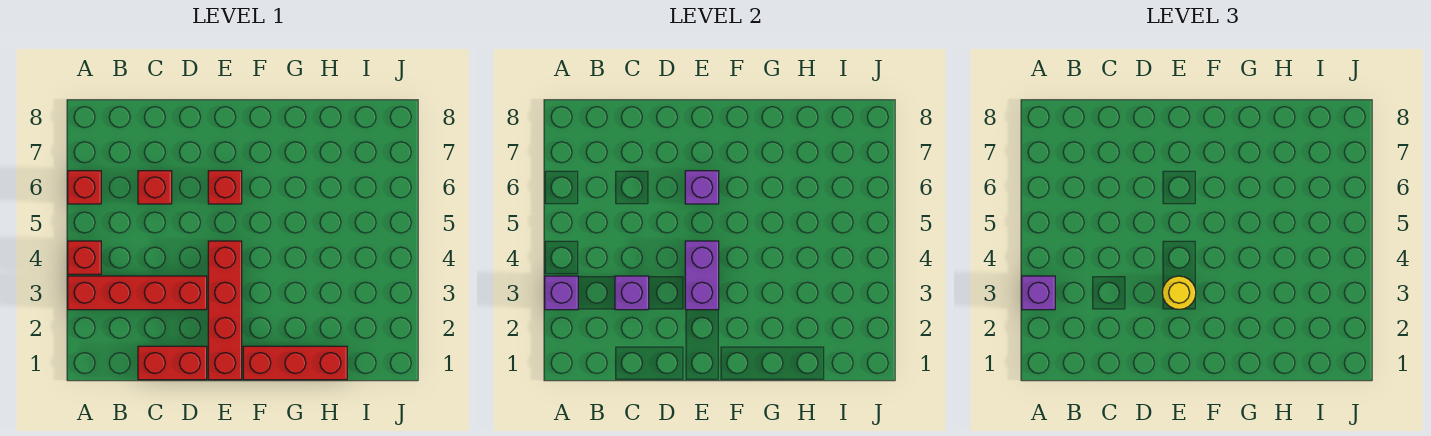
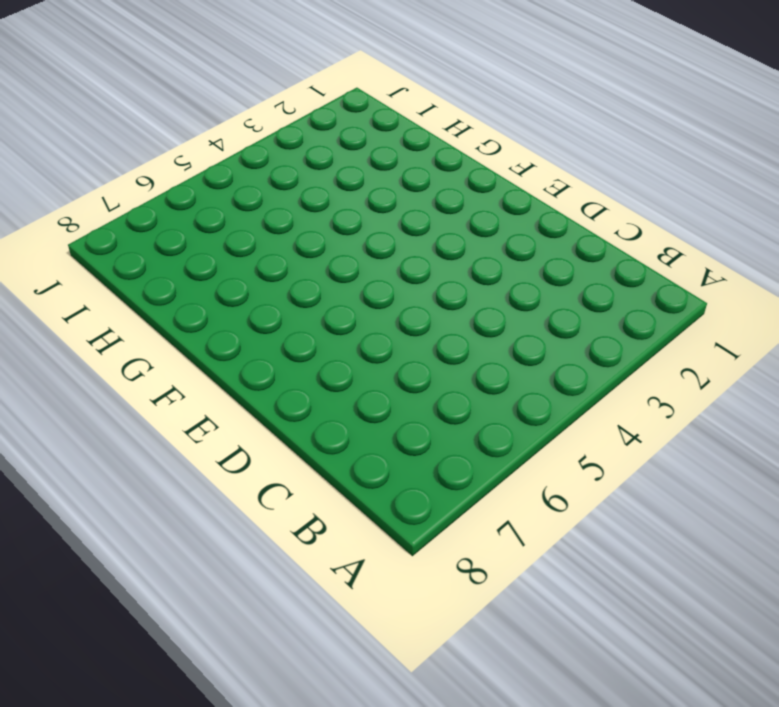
none -> red 1x4 brick [68,276,207,310]
none -> red 1x1 brick [68,241,101,274]
none -> red 1x1 brick [68,171,101,204]

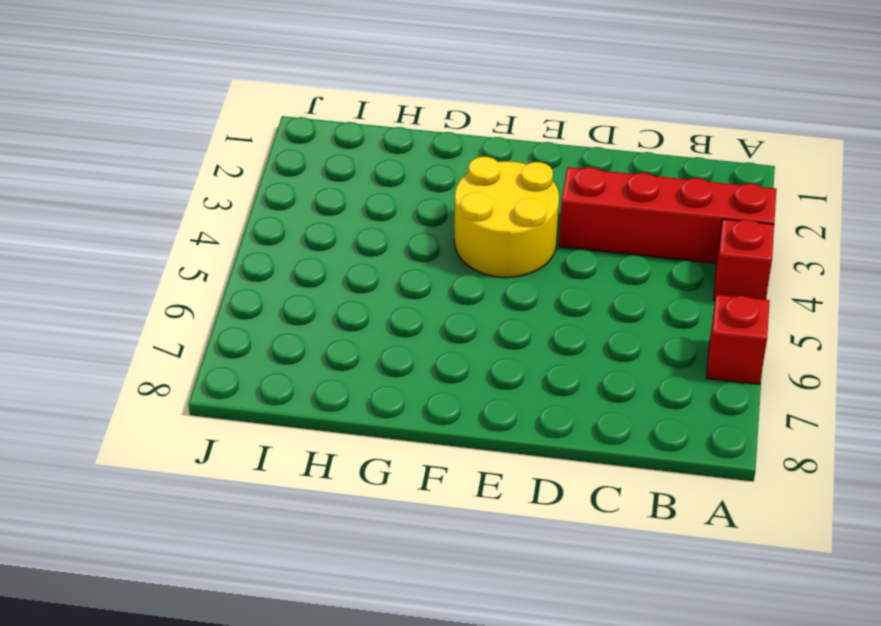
yellow 2x2 round brick [454,157,559,278] -> red 1x4 brick [208,241,242,380]
none -> red 1x2 brick [138,346,207,380]
none -> red 1x1 brick [138,171,172,204]
none -> red 1x1 brick [208,171,242,204]

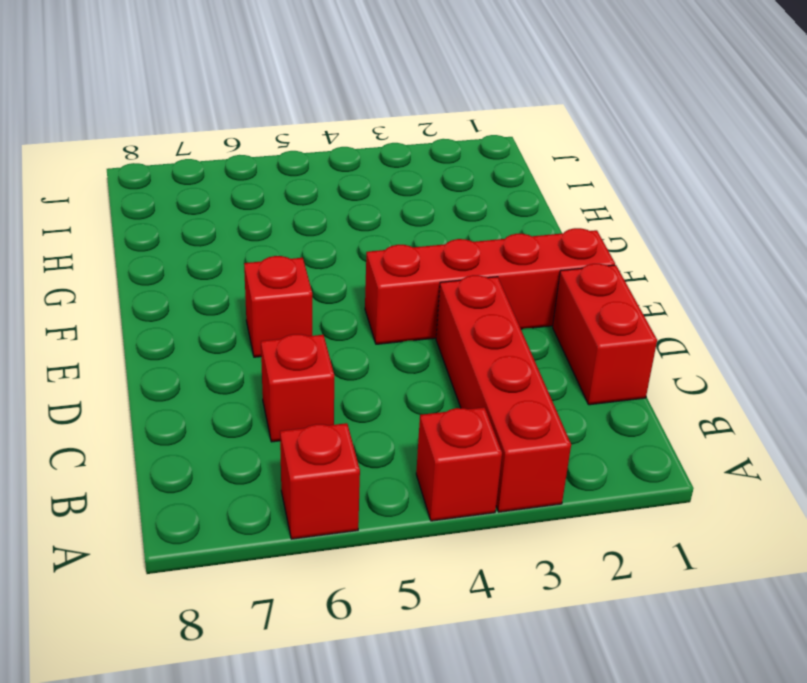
none -> red 1x3 brick [243,346,347,380]
none -> purple 1x1 brick [545,276,578,310]
none -> purple 1x1 brick [615,276,649,310]

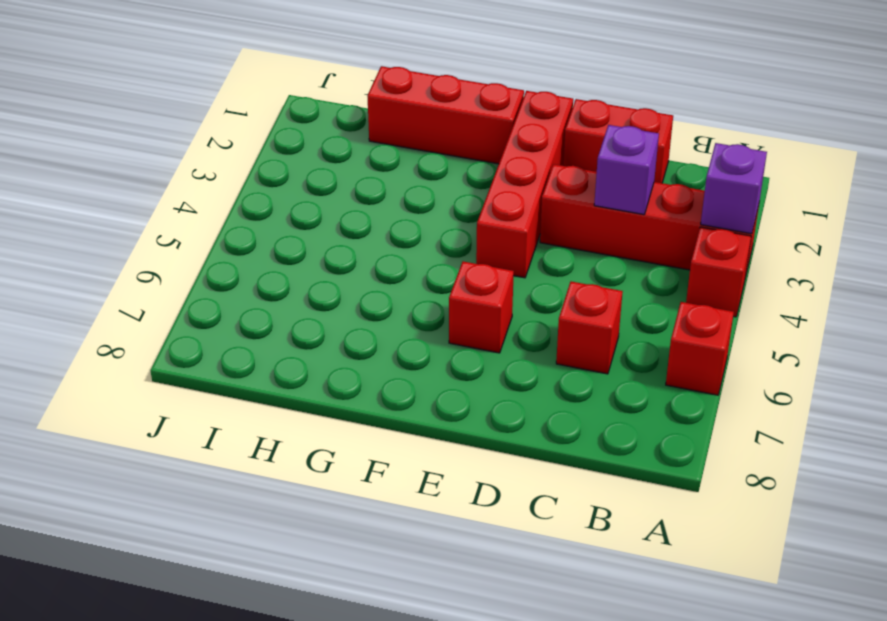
none -> purple 1x2 brick [685,241,719,310]
none -> purple 1x1 brick [685,171,719,204]
none -> purple 1x1 brick [1022,276,1055,310]

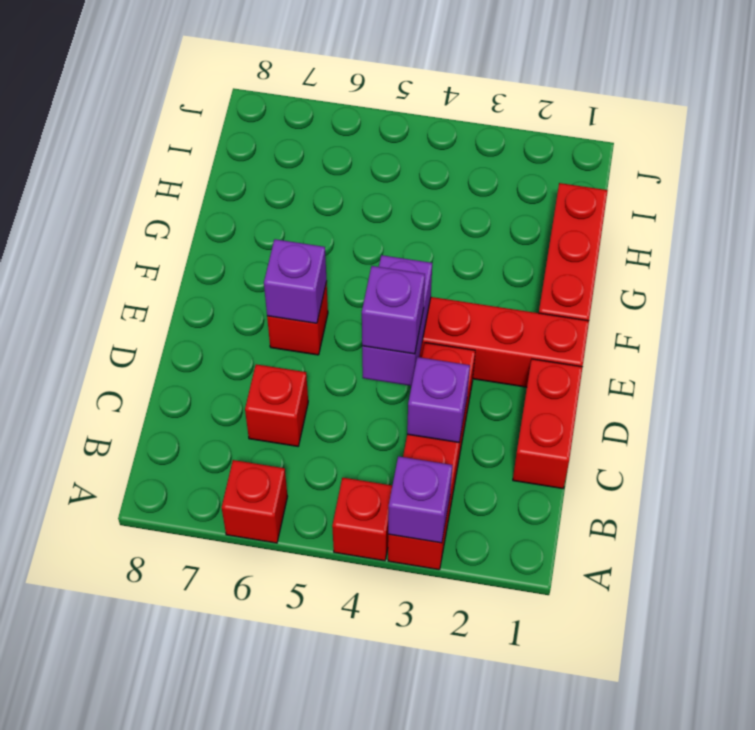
purple 1x2 brick [362,255,432,386] -> purple 1x2 brick turned to [685,241,719,310]
purple 1x1 brick [362,266,425,354] -> purple 1x1 brick moved to [1022,276,1055,310]
none -> yellow 1x1 round brick [1162,276,1196,309]

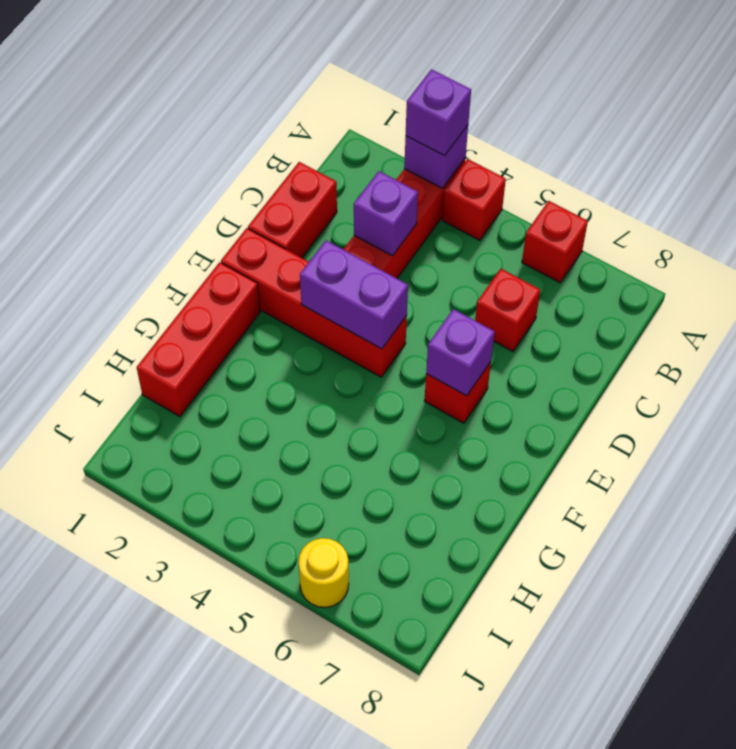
yellow 1x1 round brick [299,538,349,608] -> yellow 1x1 round brick moved to [1162,276,1196,309]

